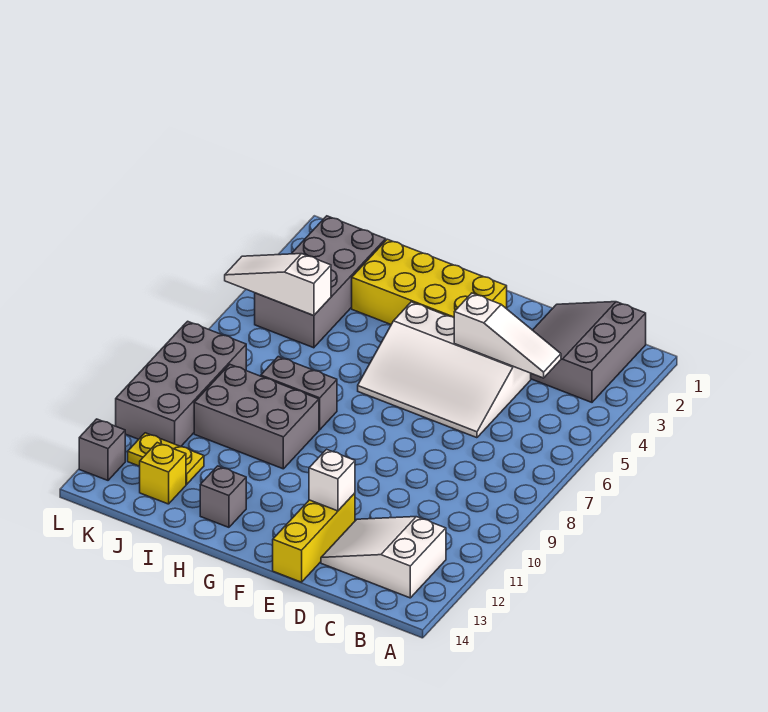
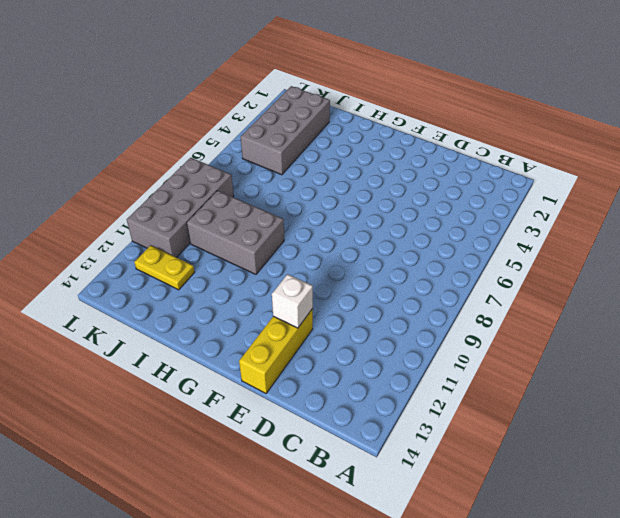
none -> grey 3x3 slope [531,302,646,402]
none -> white 2x3 slope [321,517,446,598]
none -> white 3x4 slope [358,302,531,438]

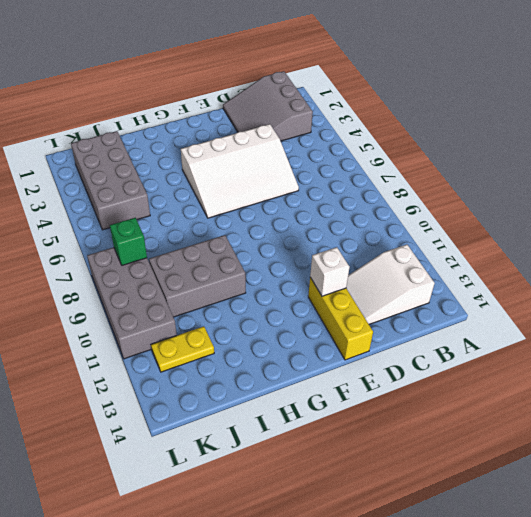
green 1x1 brick [110,218,147,265] -> none
none -> yellow 2x4 brick [352,239,507,324]
none -> grey 1x2 brick [261,357,337,430]
none -> grey 1x1 brick [200,466,246,527]

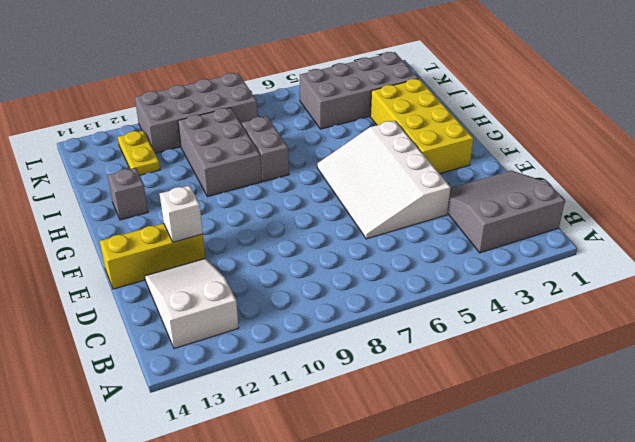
none -> yellow 1x1 brick [140,443,186,504]
none -> grey 1x1 brick [79,419,125,480]
none -> white 1x3 slope [454,293,561,378]

